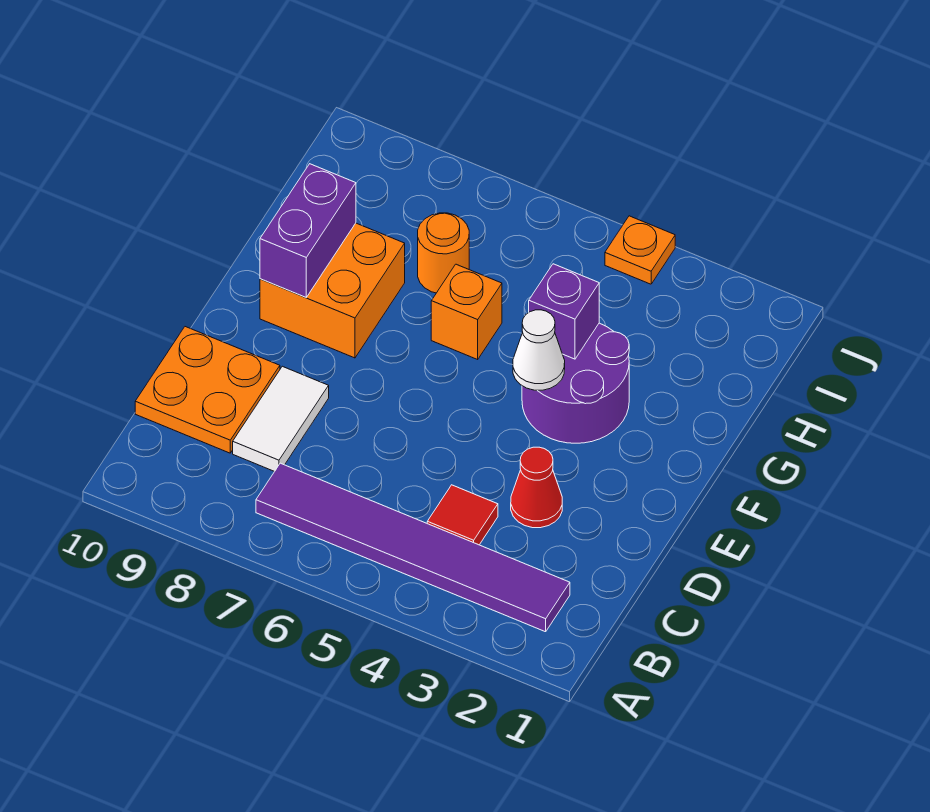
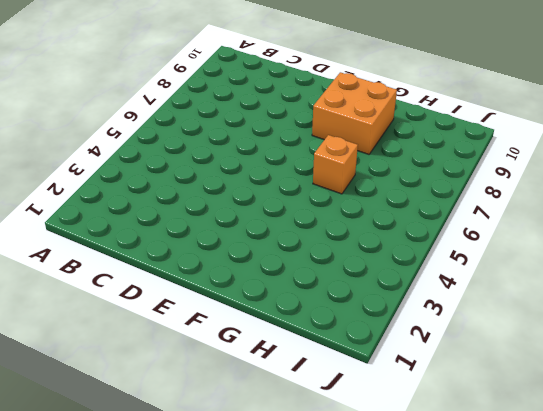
none -> purple 1x6 tile [256,463,570,632]
none -> red 1x1 tile [427,485,498,545]
none -> white 1x2 tile [233,366,329,472]

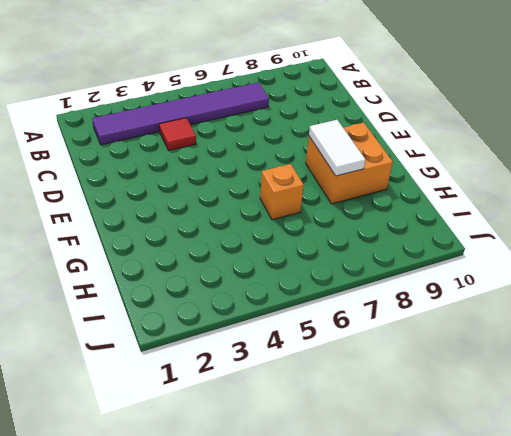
white 1x2 tile [309,120,366,176] -> white 1x2 tile moved to [233,366,329,472]
none -> orange 2x2 plate [135,327,280,453]
none -> red 1x1 cone [511,447,562,528]
none -> purple 2x2 round brick [522,323,629,443]

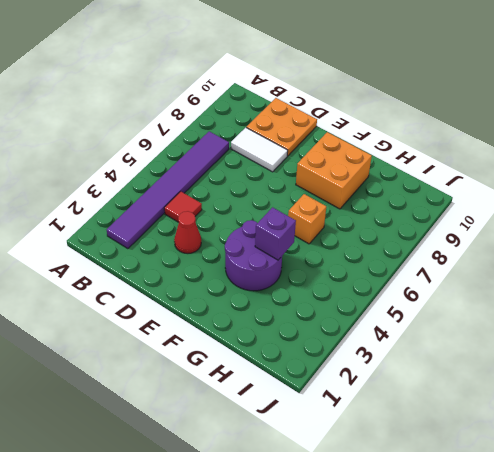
none -> orange 1x1 round brick [418,213,469,293]
none -> orange 1x1 plate [605,216,675,284]
none -> white 1x1 cone [513,310,565,390]

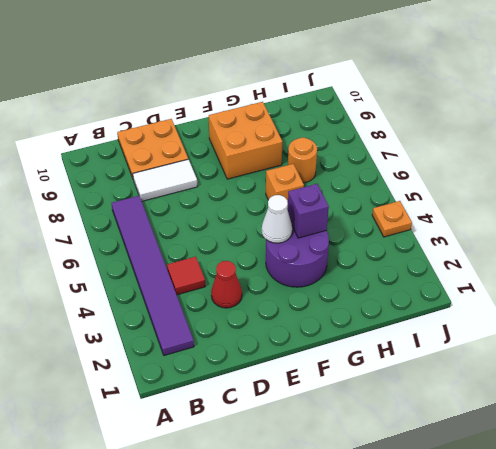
none -> purple 1x2 brick [260,164,356,297]

